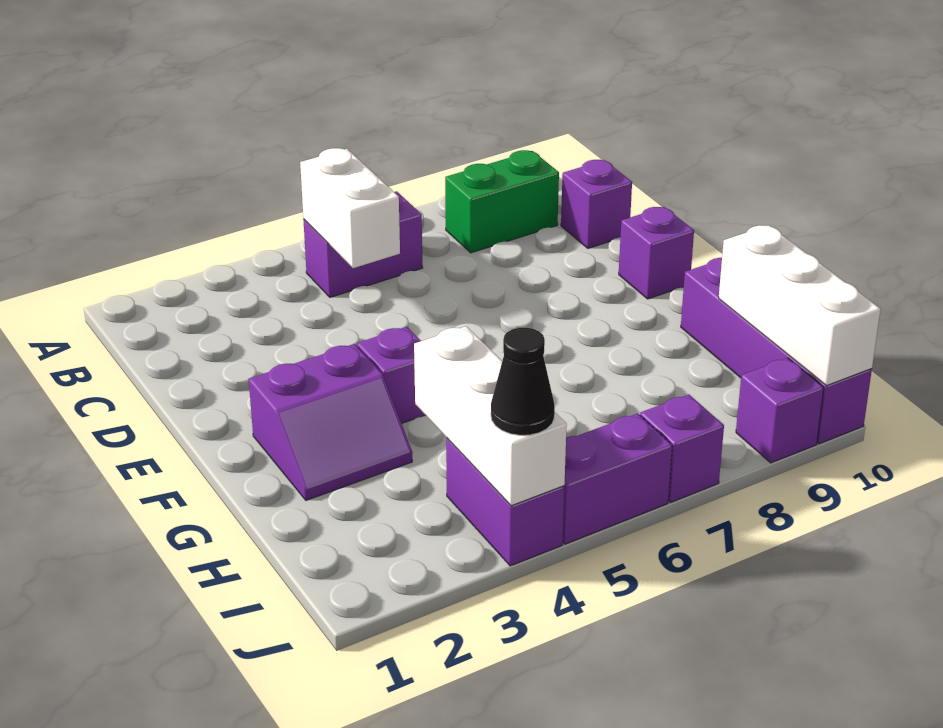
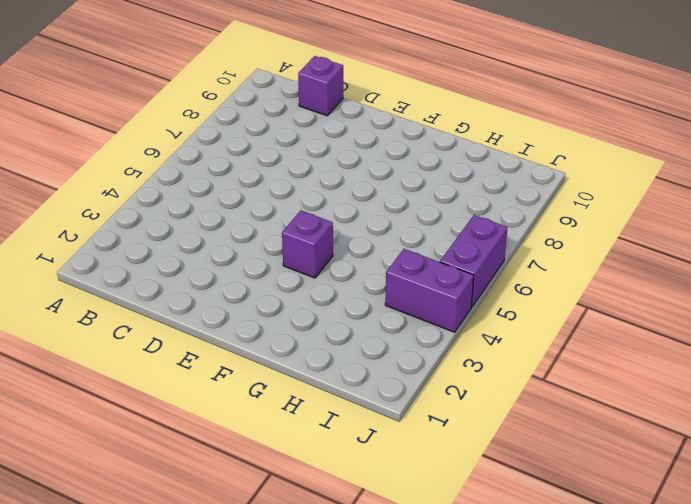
none -> purple 1x2 brick [303,191,423,297]
none -> green 1x2 brick [445,150,559,253]
none -> purple 1x1 brick [619,207,694,299]

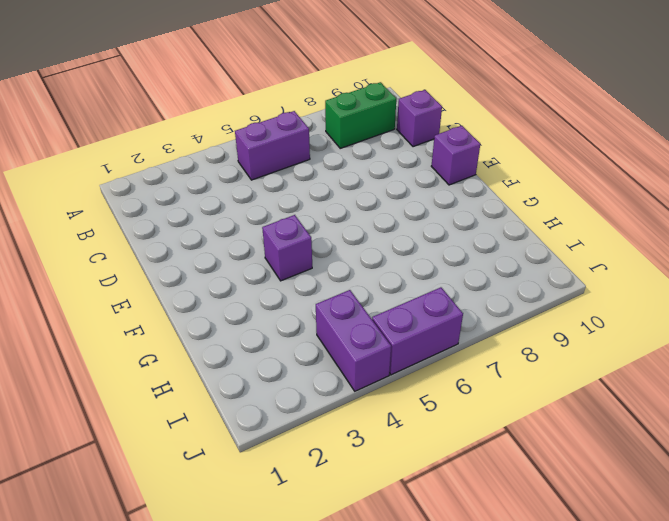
none -> purple 2x2 slope [249,344,412,500]
none -> purple 1x4 brick [681,258,872,444]
none -> purple 1x1 brick [640,395,724,503]

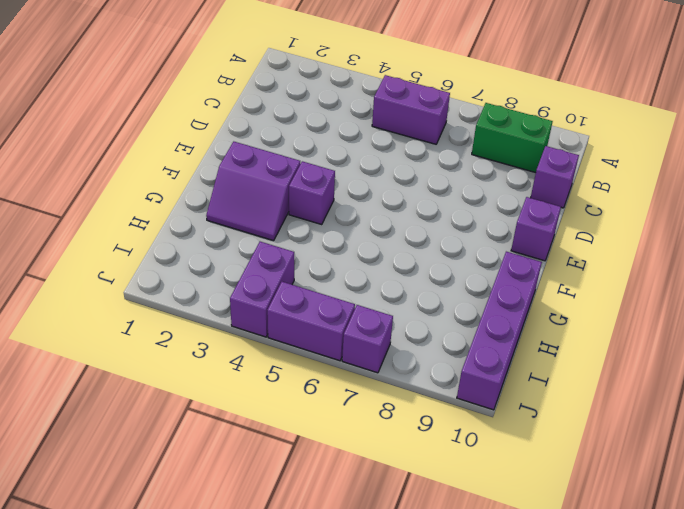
none -> purple 1x1 brick [736,358,824,463]
none -> white 1x2 brick [300,148,400,268]
none -> white 1x3 brick [414,326,567,506]

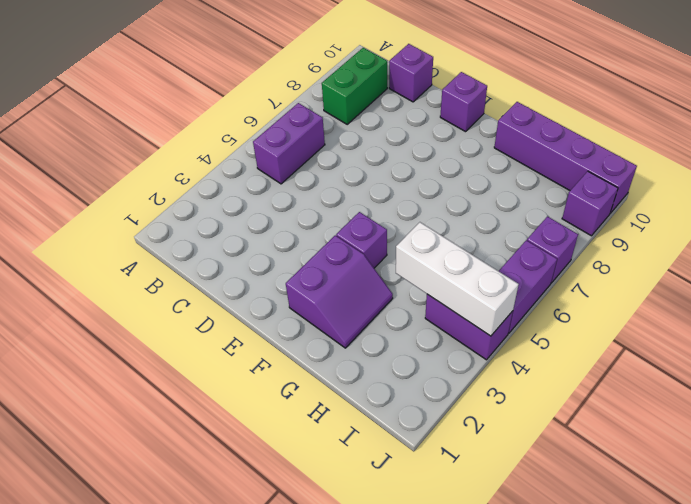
none -> white 1x2 brick [300,148,400,268]
none -> white 1x3 brick [719,225,880,386]
none -> black 1x1 cone [491,328,555,435]

